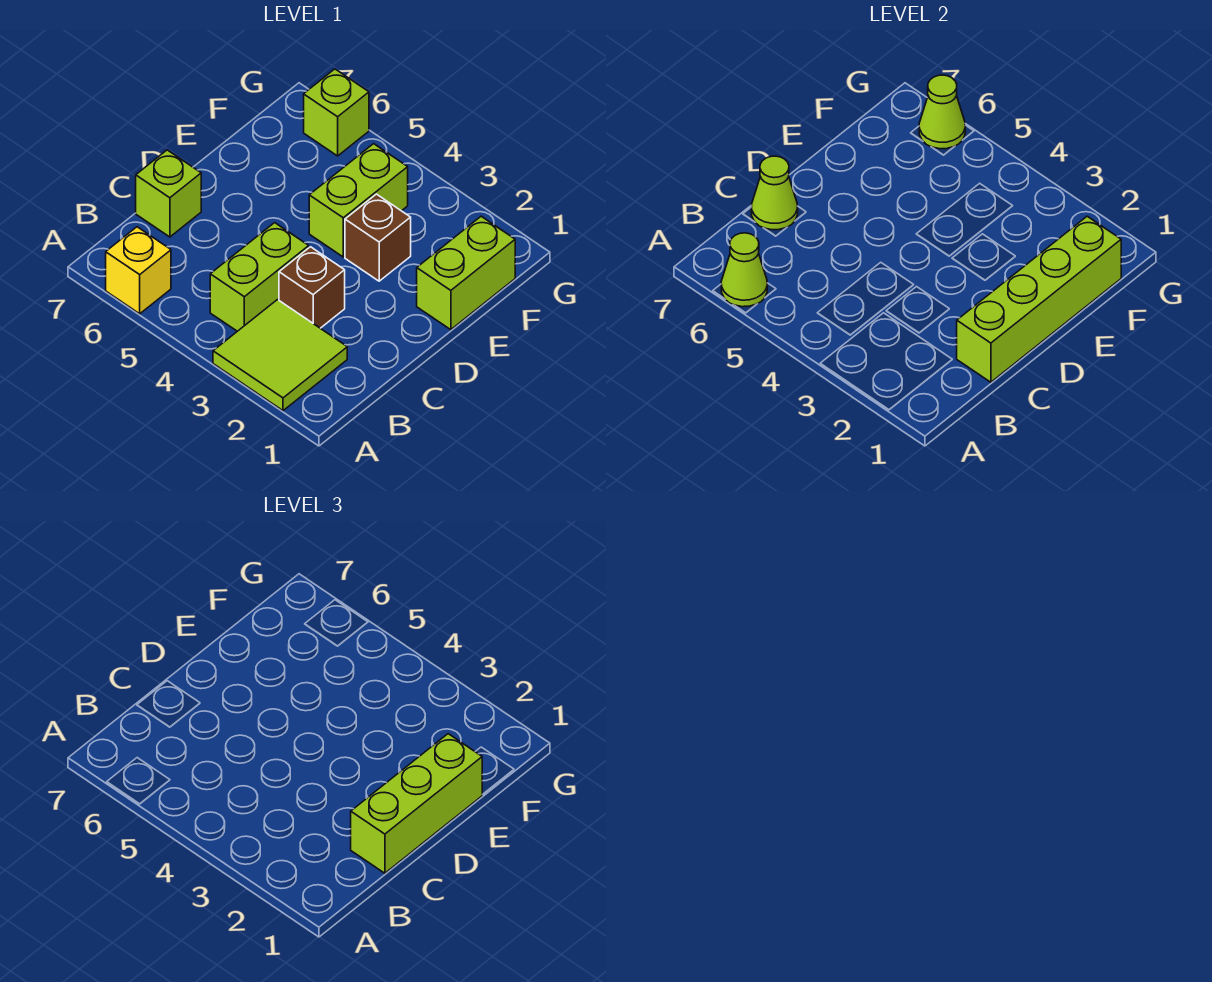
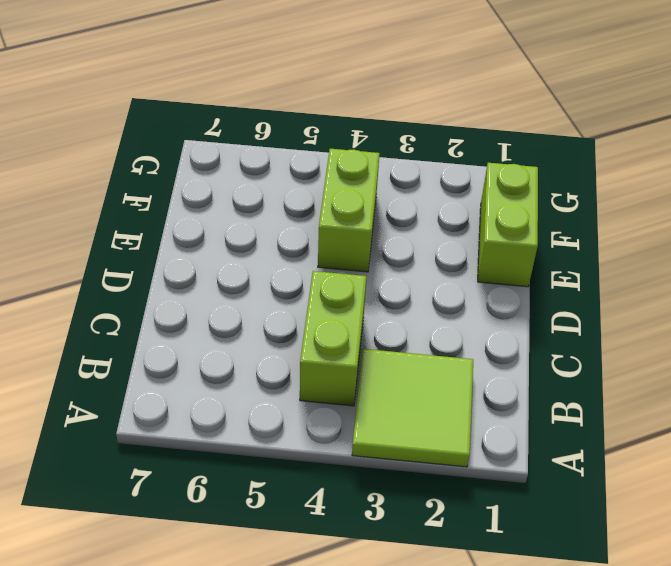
none -> yellow 1x1 brick [106,227,171,314]
none -> brown 1x1 brick [279,247,345,328]
none -> lime 1x1 brick [136,150,201,237]

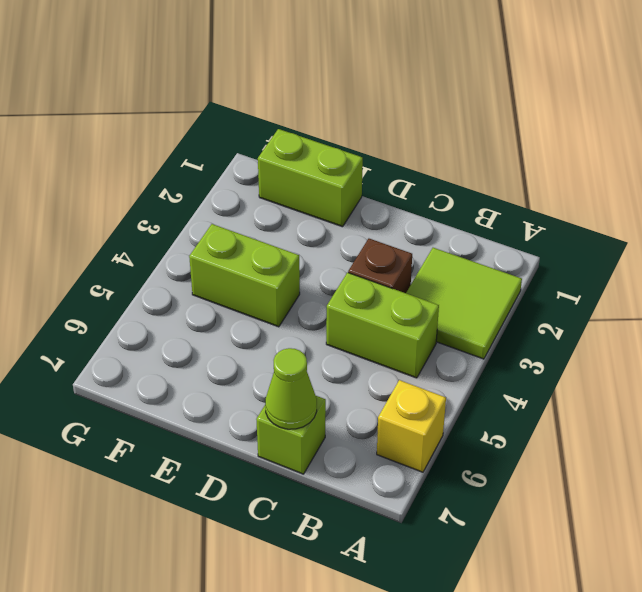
none -> brown 1x1 brick [345,194,411,281]
none -> lime 1x1 brick [304,69,369,156]
none -> lime 1x1 cone [721,233,767,307]

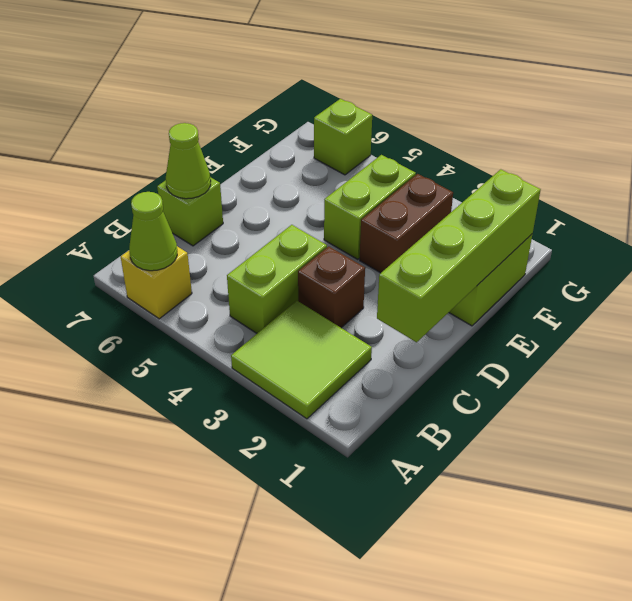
brown 1x2 brick [360,174,453,273] -> brown 1x1 brick [345,194,411,281]
none -> lime 1x1 cone [919,75,965,149]
none -> lime 1x3 brick [351,734,483,873]

